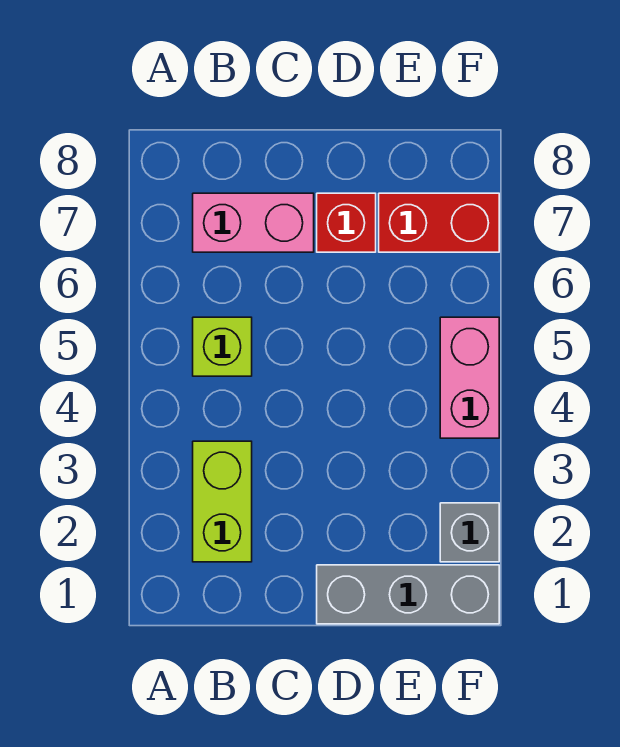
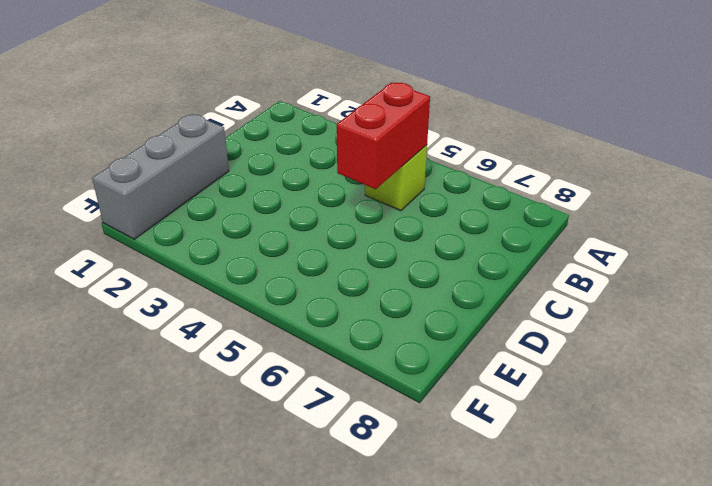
red 1x2 brick [337,83,430,189] -> red 1x2 brick moved to [379,193,499,252]
none -> lime 1x2 brick [193,441,252,562]
none -> pink 1x2 brick [193,193,314,252]

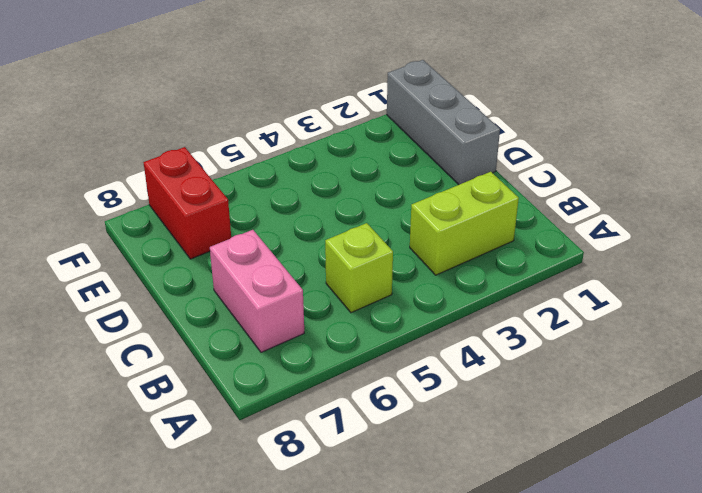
none -> red 1x1 brick [317,193,376,252]
none -> grey 1x1 brick [440,503,499,562]

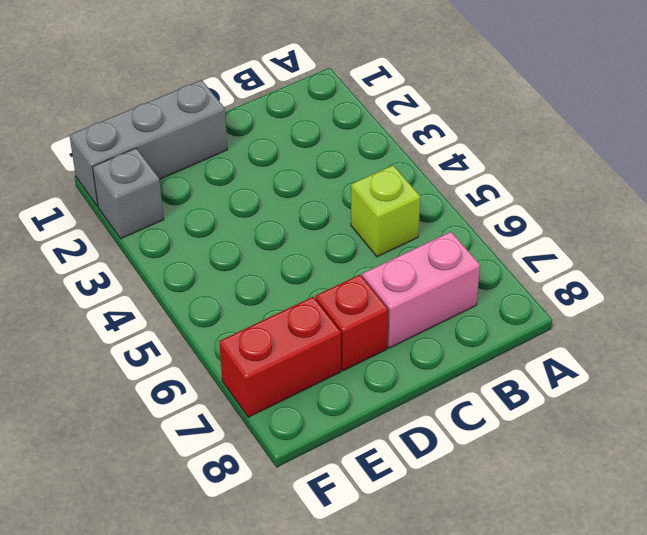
none -> lime 1x2 brick [193,441,252,562]
none -> pink 1x2 brick [440,317,499,438]

